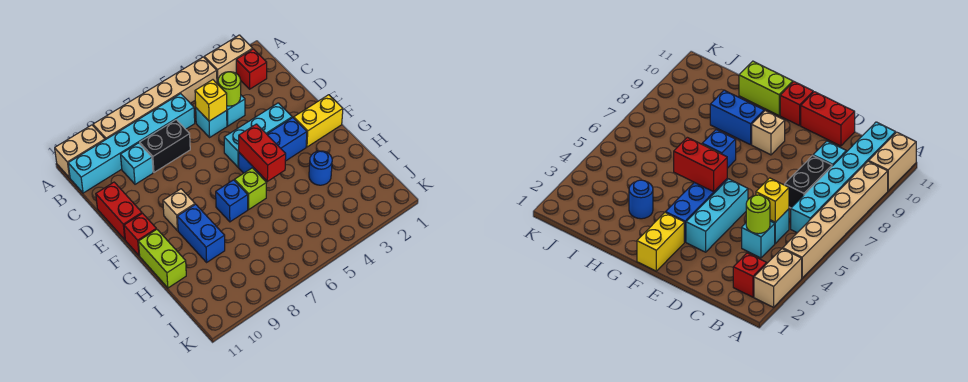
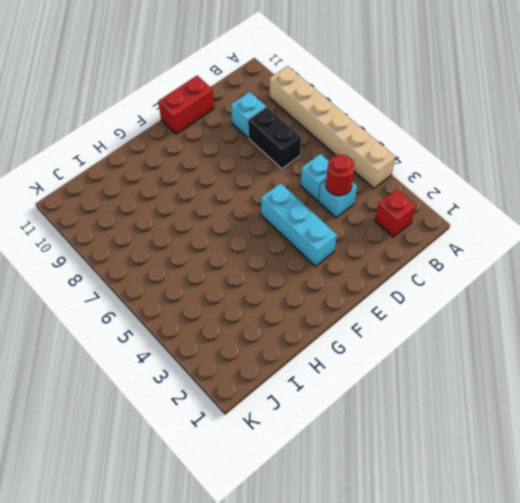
red 1x1 round brick [326,155,355,196] -> lime 1x1 round brick [218,72,241,106]
none -> tan 1x2 brick [204,35,253,84]
none -> tan 1x2 brick [55,125,105,178]
none -> cyan 1x6 brick [68,94,195,193]

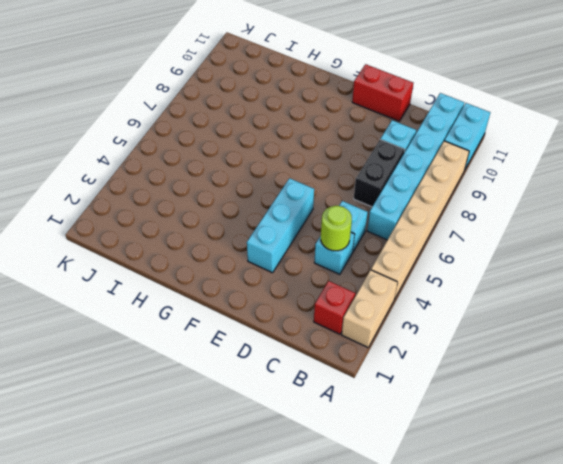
cyan 1x2 brick [444,103,490,171] -> tan 1x2 brick [55,125,105,178]
none -> yellow 1x2 brick [294,95,343,147]
none -> blue 1x3 brick [239,118,307,177]
none -> tan 1x1 brick [163,189,195,231]

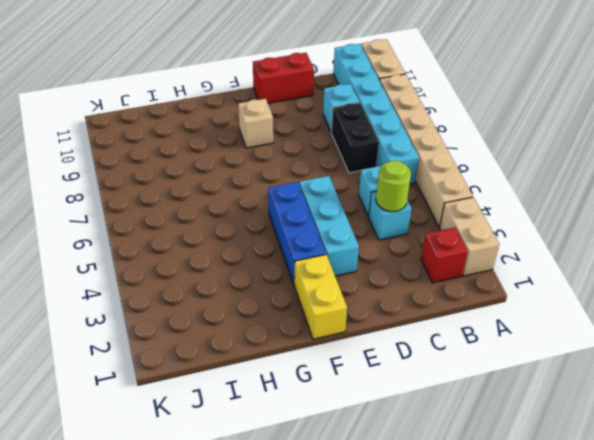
none -> red 1x1 brick [124,213,156,256]
none -> lime 1x1 brick [235,168,266,209]
none -> blue 1x1 brick [216,180,248,222]

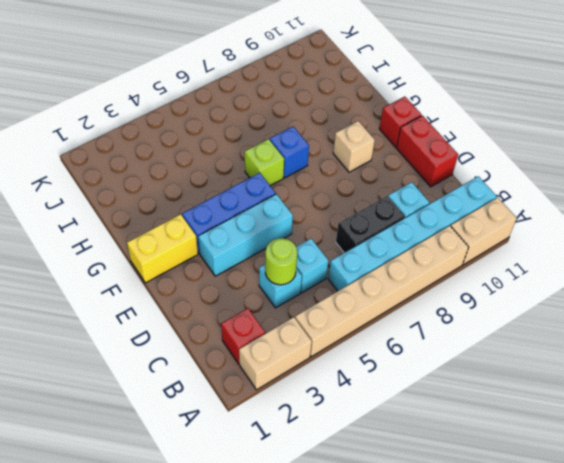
none -> blue 1x2 brick [177,204,225,262]
none -> lime 1x2 brick [138,229,186,288]
none -> blue 1x1 round brick [309,151,332,185]

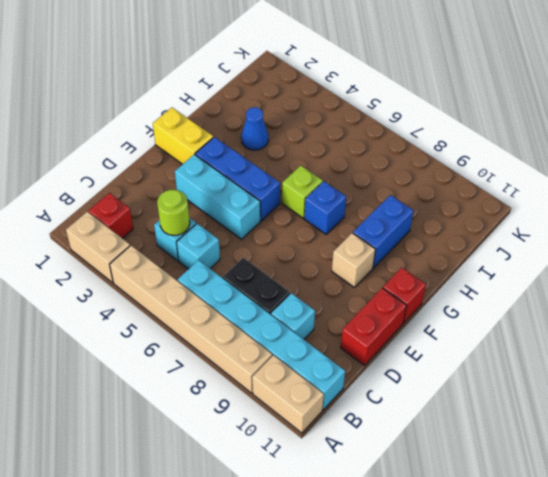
blue 1x1 cone [241,107,268,150] -> blue 1x1 round brick [309,151,332,185]
none -> lime 1x2 brick [138,229,186,288]
none -> yellow 1x1 brick [195,80,227,121]
none -> red 1x2 brick [239,124,286,181]

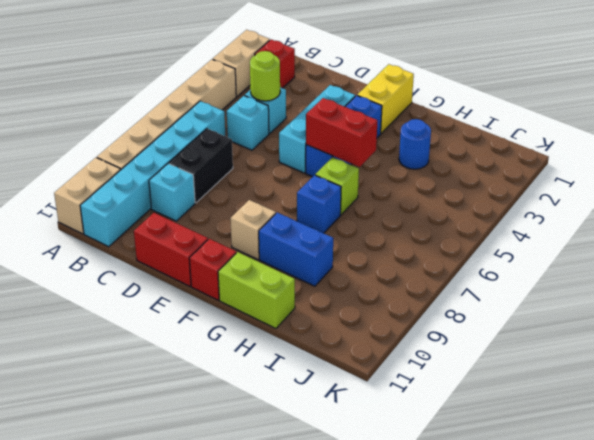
none -> yellow 1x1 brick [195,80,227,121]

